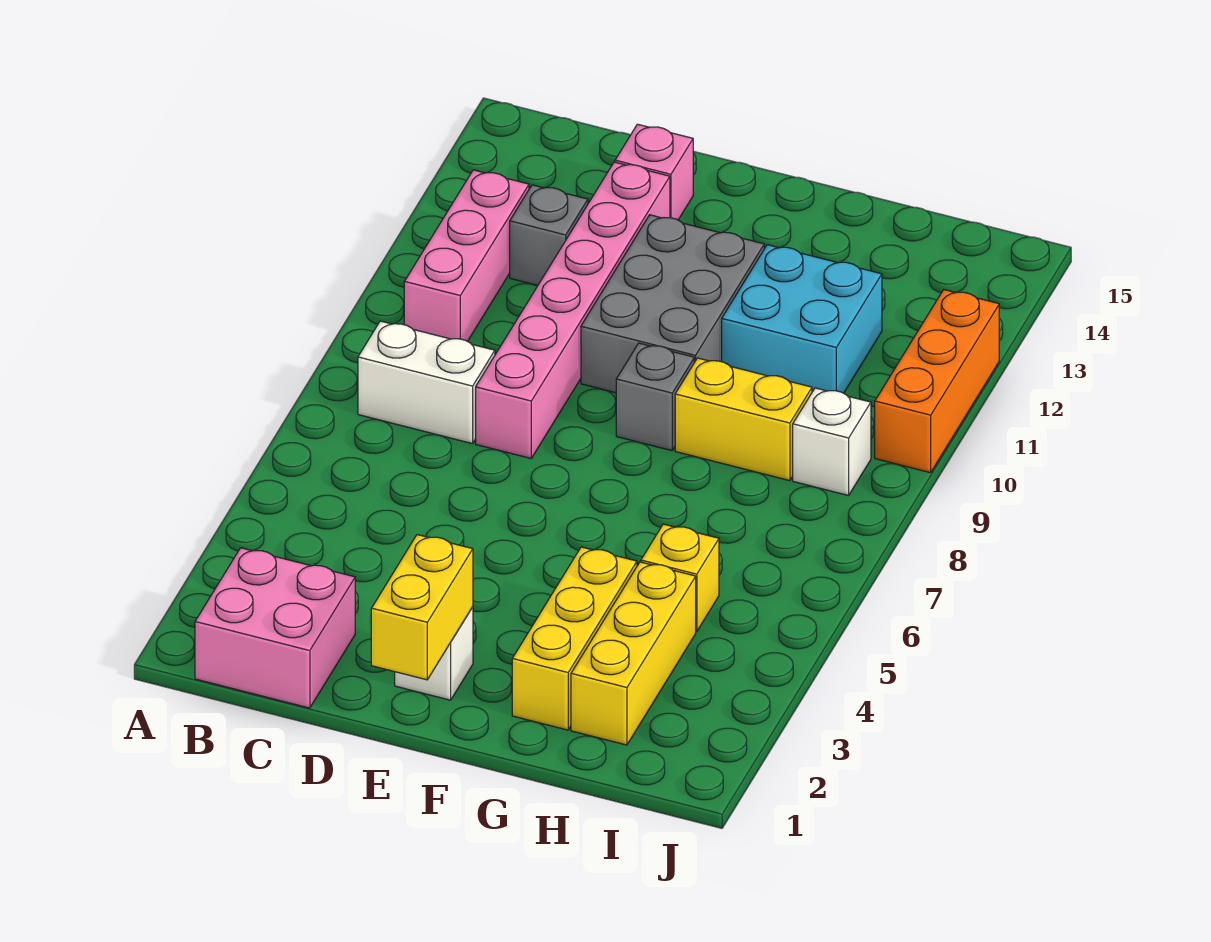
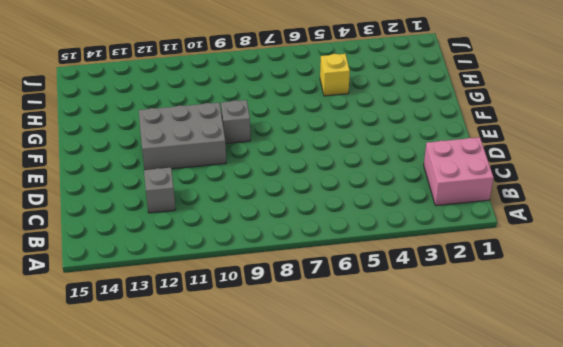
none -> white 1x2 brick [358,321,495,444]
none -> pink 1x3 brick [404,170,529,341]
none -> pink 1x6 brick [476,162,670,458]

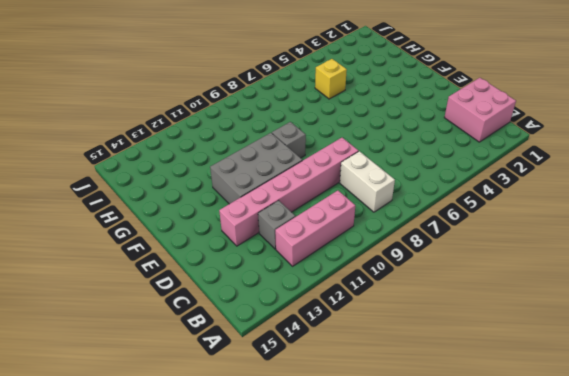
none -> pink 1x1 brick [615,124,693,220]
none -> white 1x1 brick [395,607,473,700]
none -> yellow 1x3 brick [512,547,637,730]

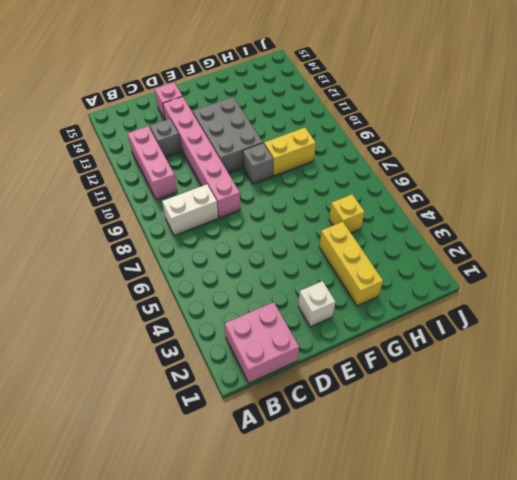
none -> cyan 2x2 brick [722,245,882,393]
none -> yellow 1x3 brick [571,562,696,745]
none -> white 1x1 brick [793,388,871,495]

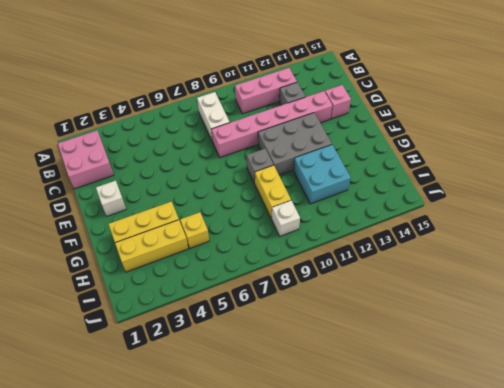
none -> orange 1x3 brick [875,290,999,473]
none -> yellow 1x2 brick [371,535,473,680]

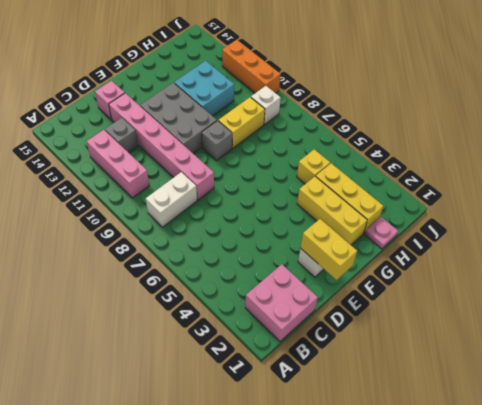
pink 1x1 plate [365,217,398,249] -> none

